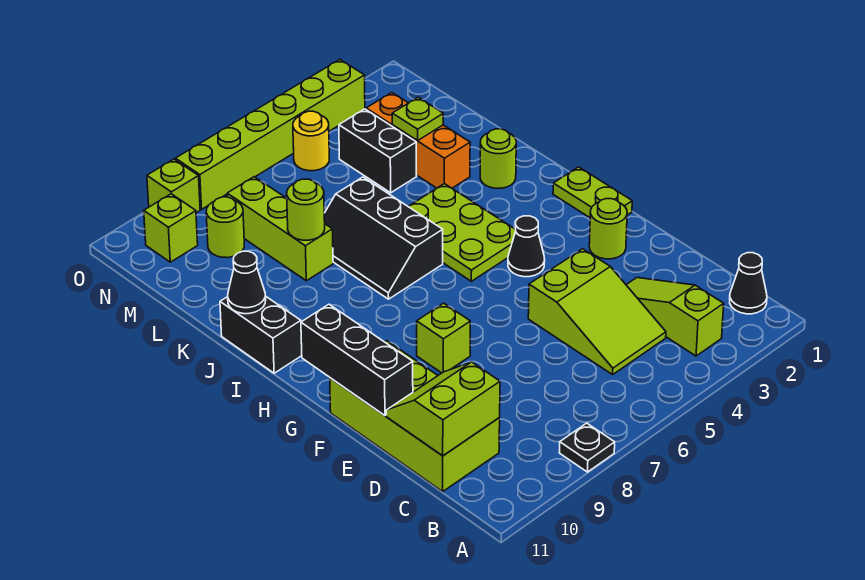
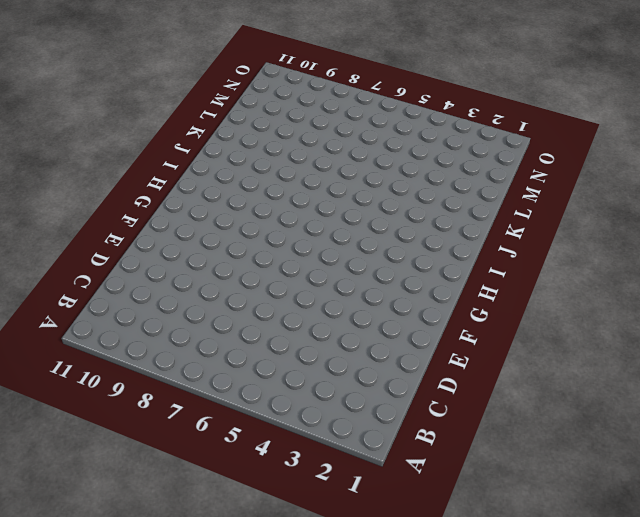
none -> black 1x1 plate [560,423,615,472]
none -> black 1x1 cone [730,253,767,314]
none -> lime 1x3 slope [626,278,724,356]

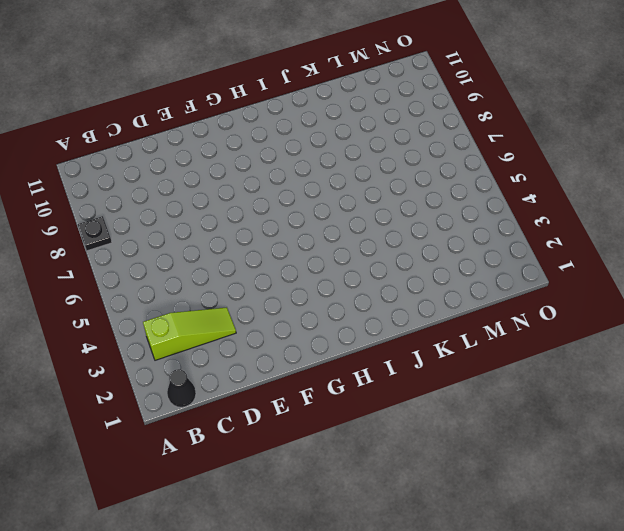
none -> lime 2x3 slope [528,249,666,375]
none -> lime 2x4 brick [330,341,500,491]
none -> lime 1x1 round brick [589,199,627,259]

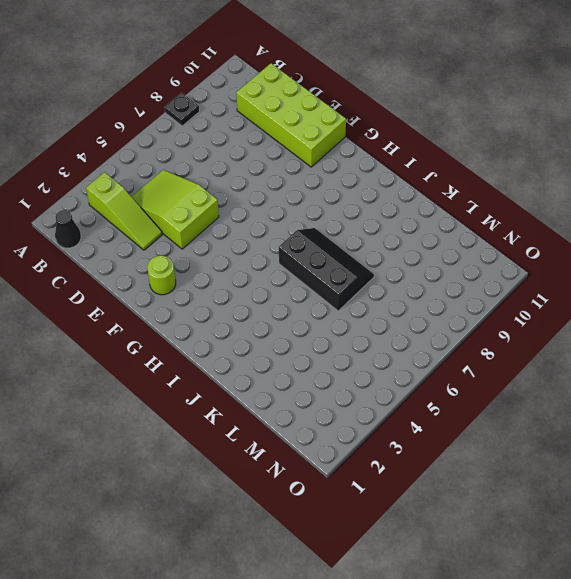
none -> lime 1x1 brick [417,303,470,373]
none -> lime 1x2 plate [553,167,632,218]
none -> black 1x1 cone [508,216,545,277]

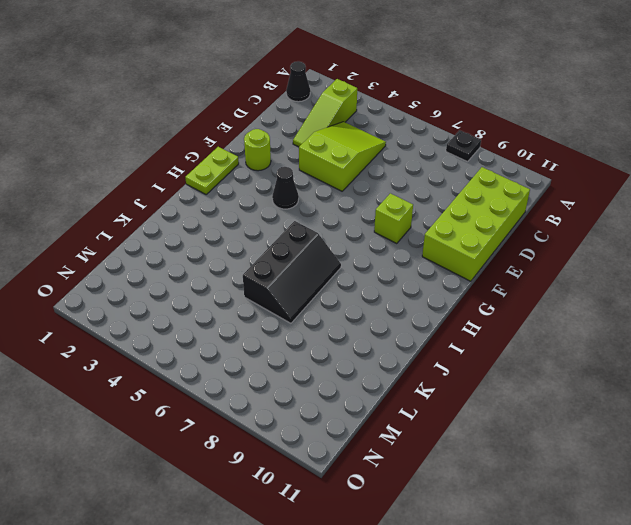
none -> lime 2x3 plate [408,184,516,281]
none -> black 1x2 brick [220,296,302,373]
none -> lime 1x1 round brick [480,129,516,188]

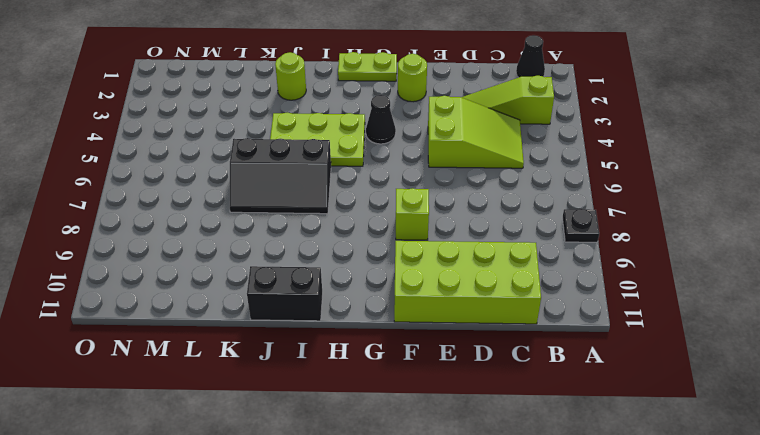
none -> orange 1x3 brick [366,92,470,188]
none -> lime 1x3 brick [227,177,333,281]
none -> black 1x2 brick [339,109,417,193]

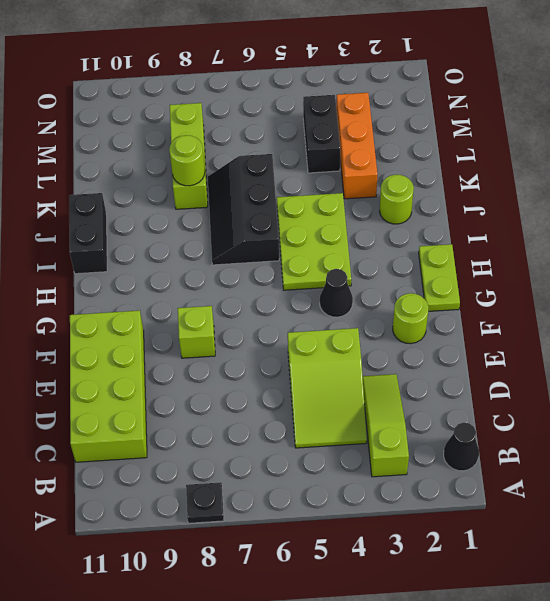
none -> lime 1x1 round brick [206,197,244,258]
none -> yellow 1x1 round brick [293,111,329,171]
none -> lime 1x1 brick [144,194,198,262]

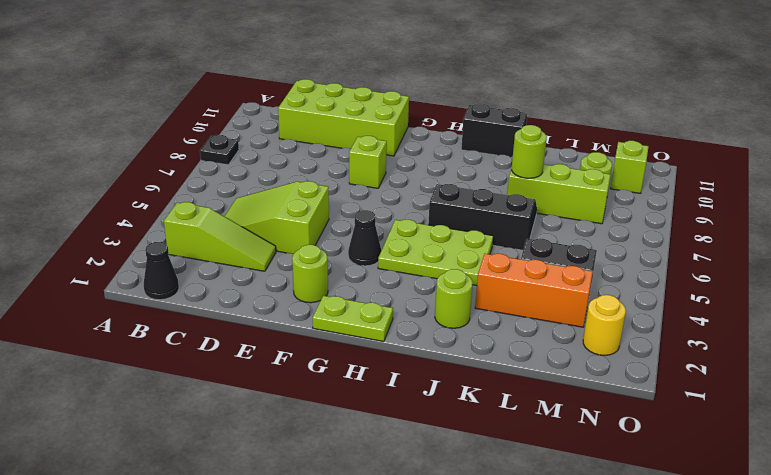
yellow 1x1 round brick [583,295,626,355] -> yellow 1x1 round brick moved to [293,111,329,171]
none -> lime 1x6 brick [175,60,365,209]
none -> lime 1x1 brick [147,159,200,213]
none -> lime 2x2 slope [386,362,500,456]

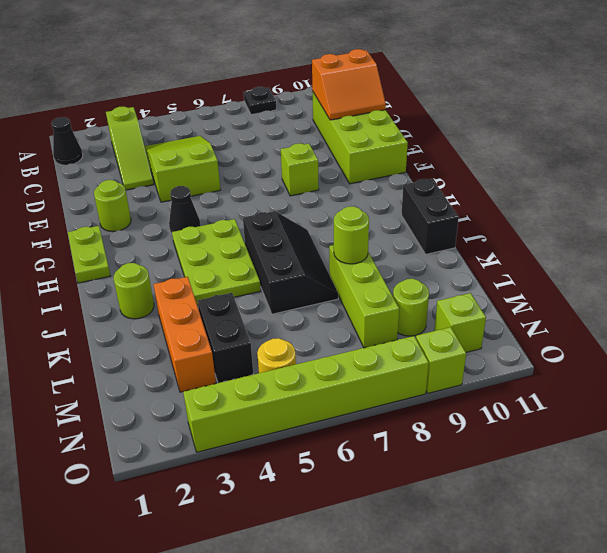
orange 2x2 slope [312,49,386,120] -> lime 2x2 slope [386,362,500,456]
none -> black 1x3 brick [301,304,413,416]
none -> black 1x1 cone [228,251,266,314]
none -> lime 1x1 plate [392,97,443,141]

